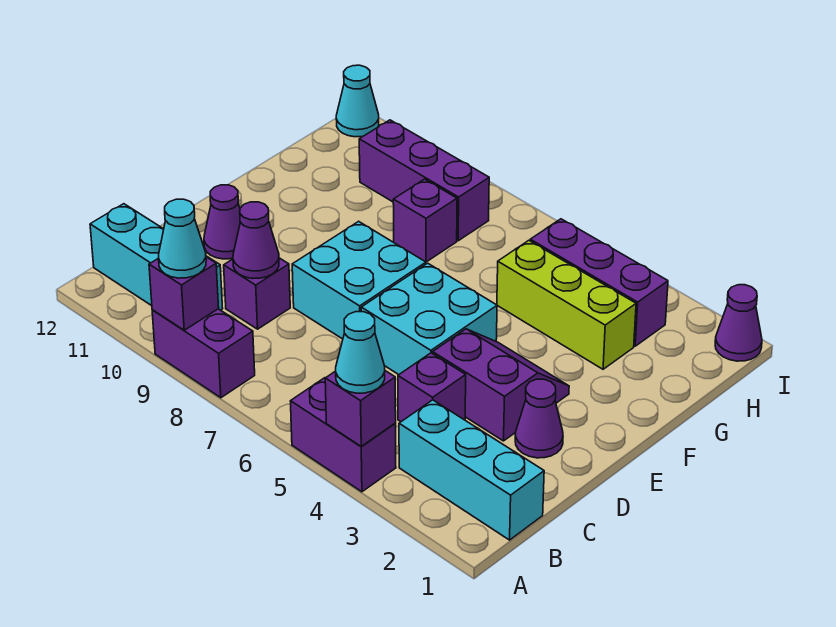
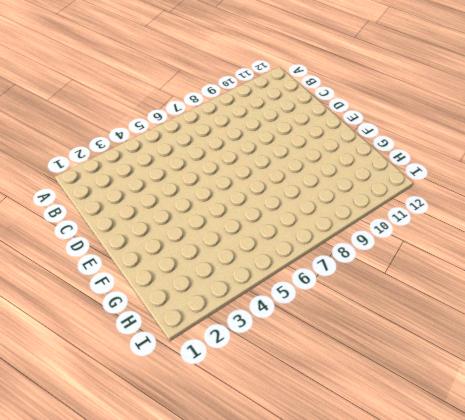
none -> purple 1x2 brick [291,378,396,492]
none -> purple 1x2 brick [152,309,255,398]
none -> cyan 1x3 brick [399,400,544,540]

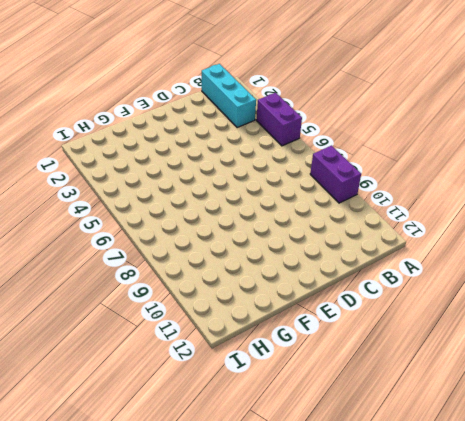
none -> cyan 1x3 brick [90,204,223,310]
none -> purple 1x1 brick [398,353,466,422]
none -> purple 1x1 brick [224,258,290,329]

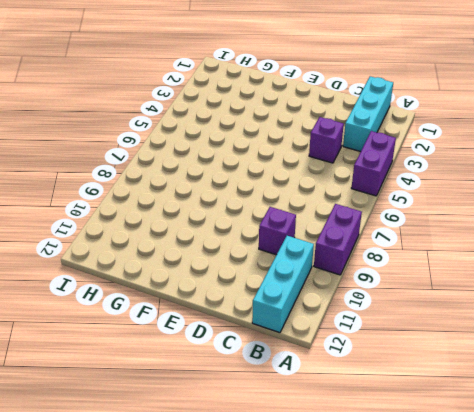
none -> purple 1x1 cone [515,379,563,458]
none -> purple 2x2 slope [433,329,569,441]
none -> cyan 2x2 brick [361,263,497,375]

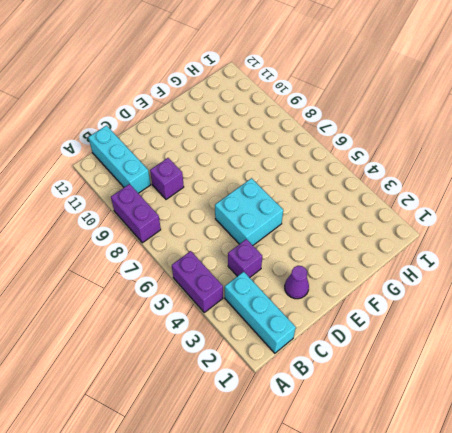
none -> purple 2x2 slope [433,329,569,441]
none -> cyan 2x2 brick [292,221,426,339]
none -> purple 1x1 cone [204,185,240,259]

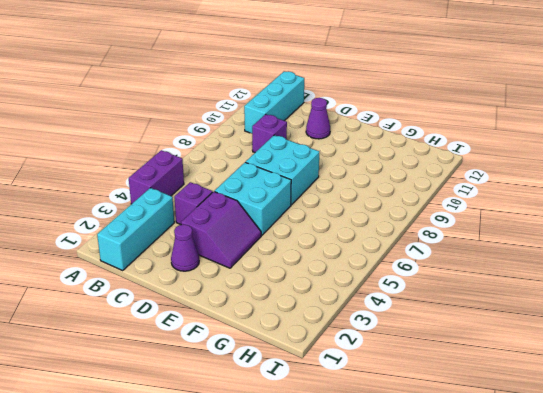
none -> purple 1x2 brick [152,309,255,398]
none -> lime 1x3 brick [497,240,636,369]
none -> purple 1x1 brick [393,179,457,262]

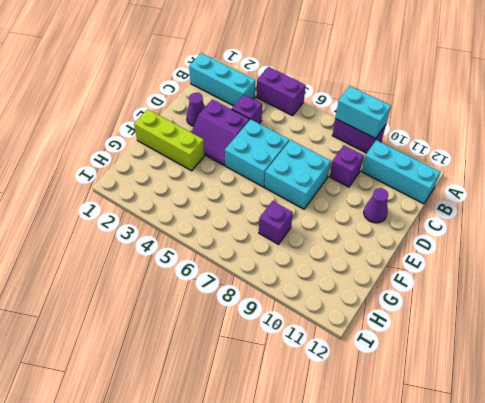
cyan 1x2 brick [335,86,391,138] -> purple 1x1 brick [149,257,219,330]
lime 1x3 brick [134,109,205,171] -> lime 1x3 brick moved to [497,240,636,369]
none -> purple 1x3 brick [530,219,668,346]
none -> purple 1x3 brick [359,120,489,241]
none -> purple 1x1 cone [715,285,762,361]

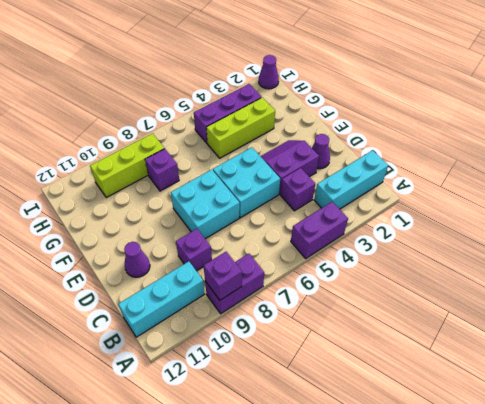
lime 1x3 brick [90,134,164,198] -> purple 1x3 brick [359,120,489,241]
none -> cyan 1x1 cone [336,65,379,137]
none -> purple 1x1 brick [325,371,396,447]
none -> purple 1x1 cone [233,202,279,279]

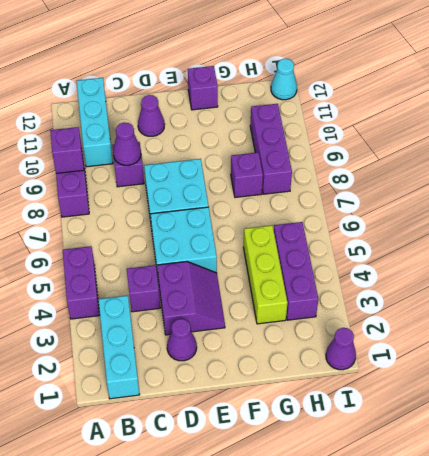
purple 1x1 brick [188,66,218,110] -> purple 1x1 brick moved to [325,371,396,447]
none -> cyan 1x1 cone [336,312,385,393]
none -> cyan 1x1 cone [159,199,206,278]

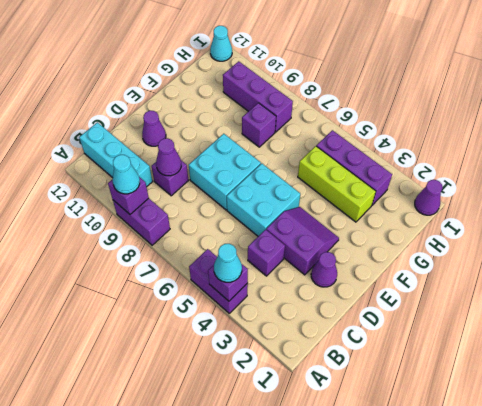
none -> cyan 1x3 brick [399,400,544,540]

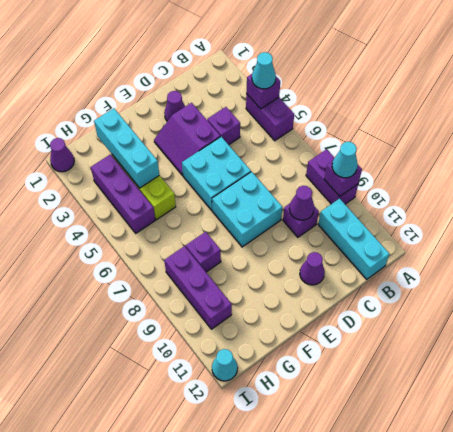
cyan 1x3 brick [94,108,159,188] -> cyan 1x3 brick moved to [399,400,544,540]

